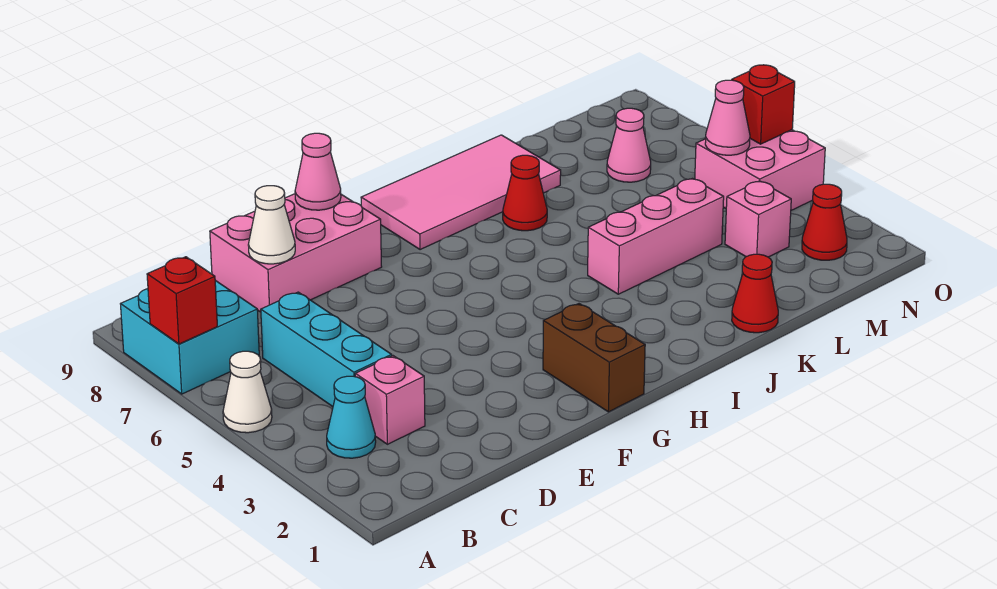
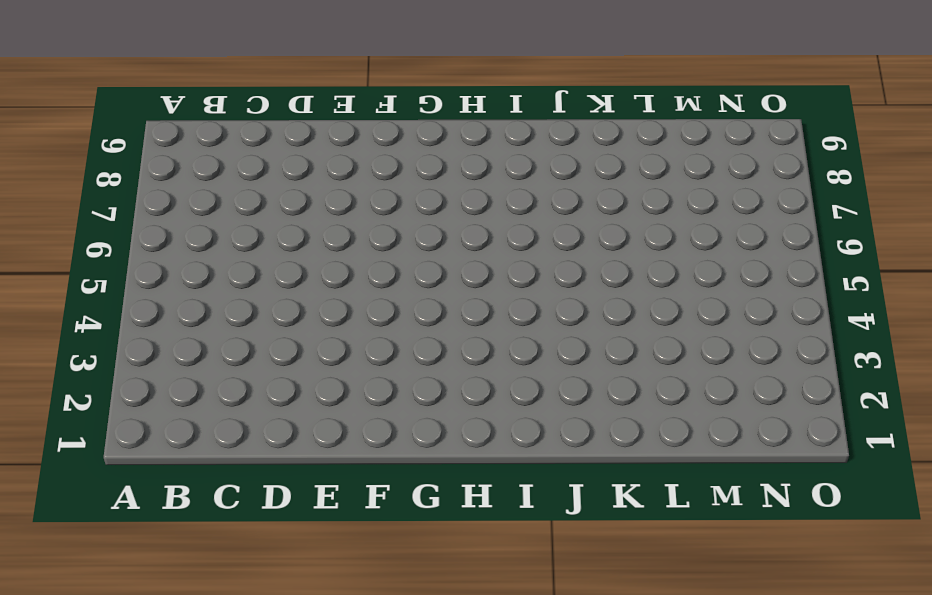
none -> white 1x1 cone [223,351,272,433]
none -> cyan 2x2 brick [121,280,259,394]
none -> cyan 1x1 cone [327,376,376,458]

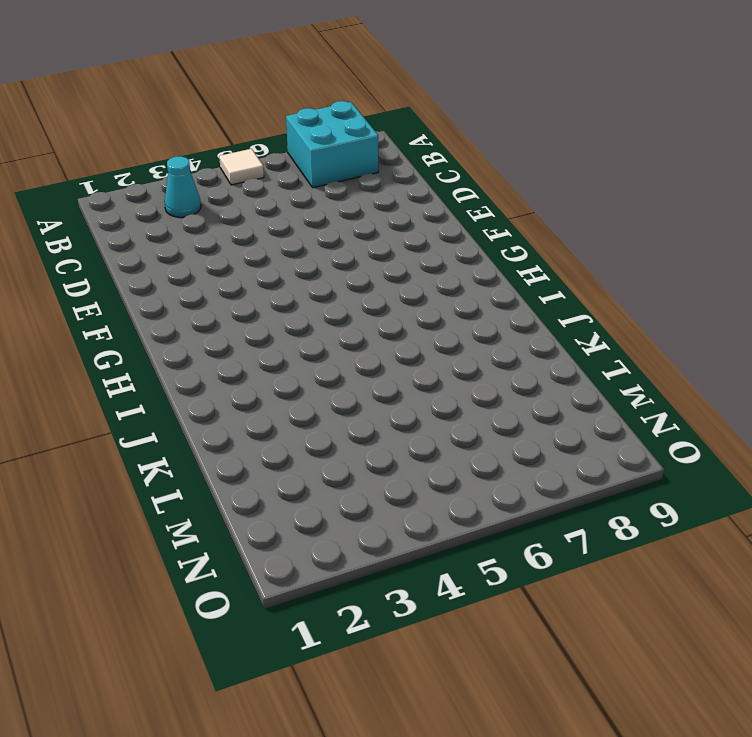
white 1x1 tile [219,149,264,185] -> white 1x1 cone [223,351,272,433]
none -> pink 1x1 brick [355,356,425,444]
none -> cyan 1x3 brick [261,292,392,407]
none -> pink 2x3 brick [210,194,382,312]

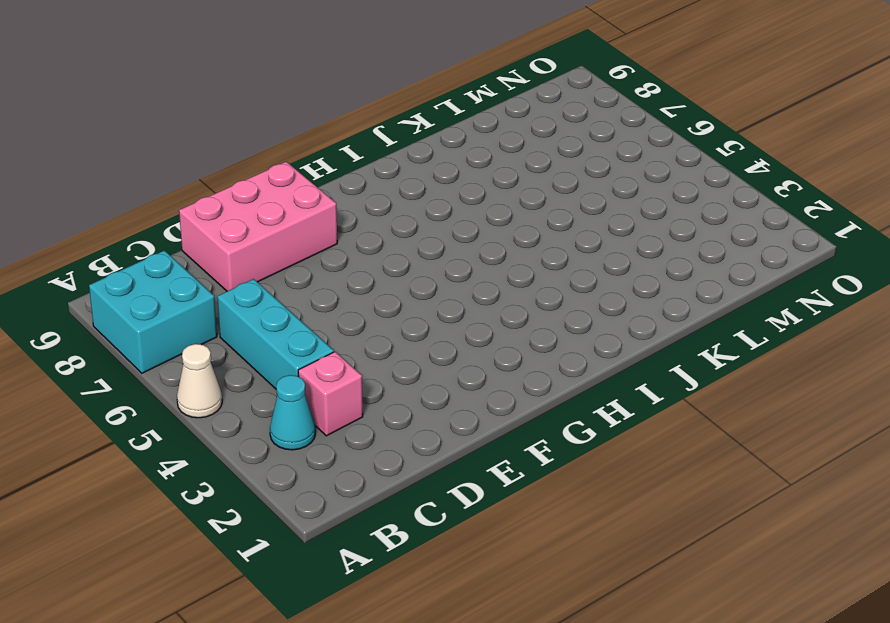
none -> brown 1x2 brick [543,304,645,412]
none -> pink 2x4 tile [361,135,561,250]
none -> pink 1x3 brick [588,179,724,294]

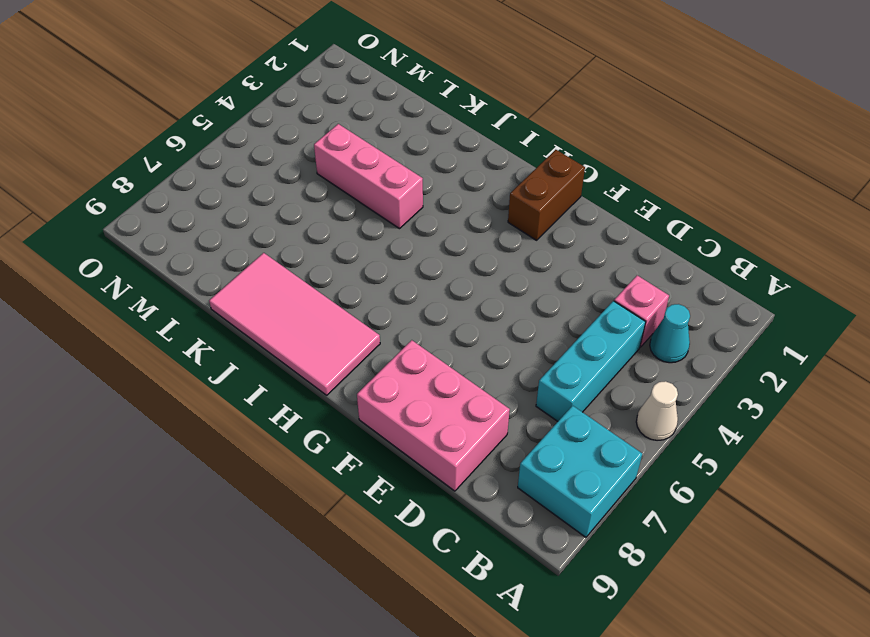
none -> red 1x1 cone [503,155,547,231]
none -> red 1x1 cone [732,254,778,333]
none -> pink 1x1 brick [725,181,791,257]

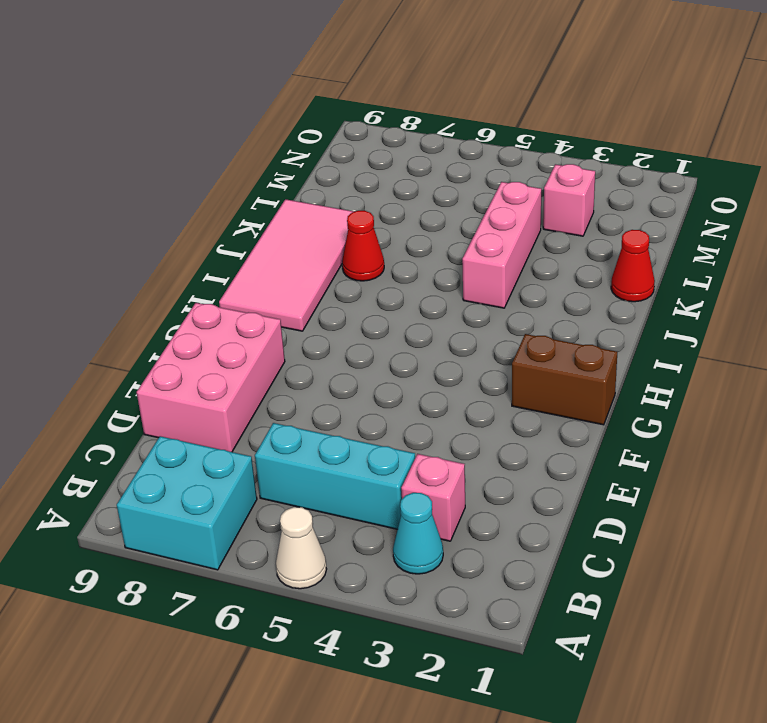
none -> pink 1x1 cone [607,108,651,182]
none -> red 1x1 cone [802,184,847,260]
none -> pink 2x2 brick [695,130,825,210]

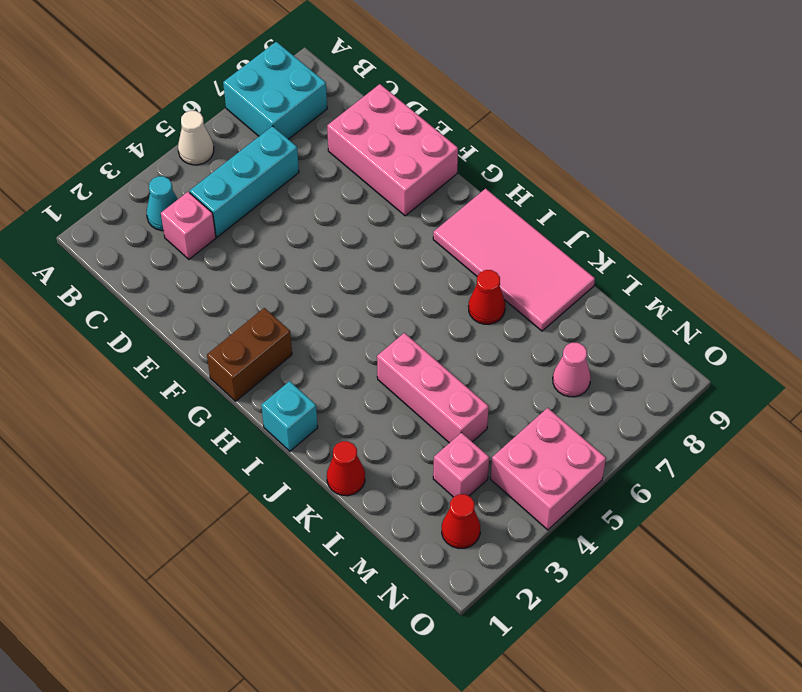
cyan 1x1 brick [261,381,318,451] -> none
none -> red 1x1 brick [147,257,217,344]
none -> white 1x1 cone [248,186,295,264]
none -> pink 1x1 cone [295,133,341,210]

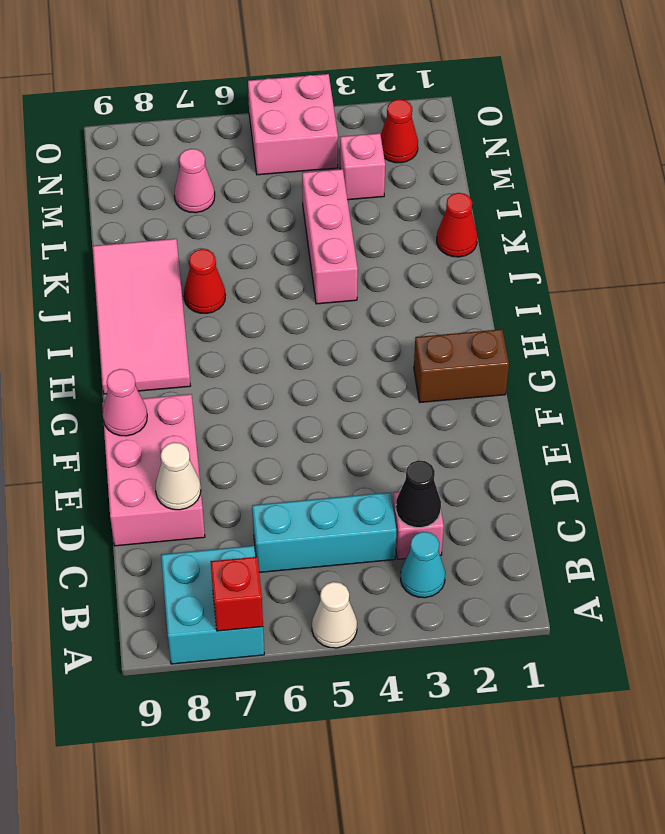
black 1x1 cone [396,460,441,528] -> none
none -> pink 1x1 cone [705,80,750,155]
none -> red 1x1 brick [732,65,795,144]

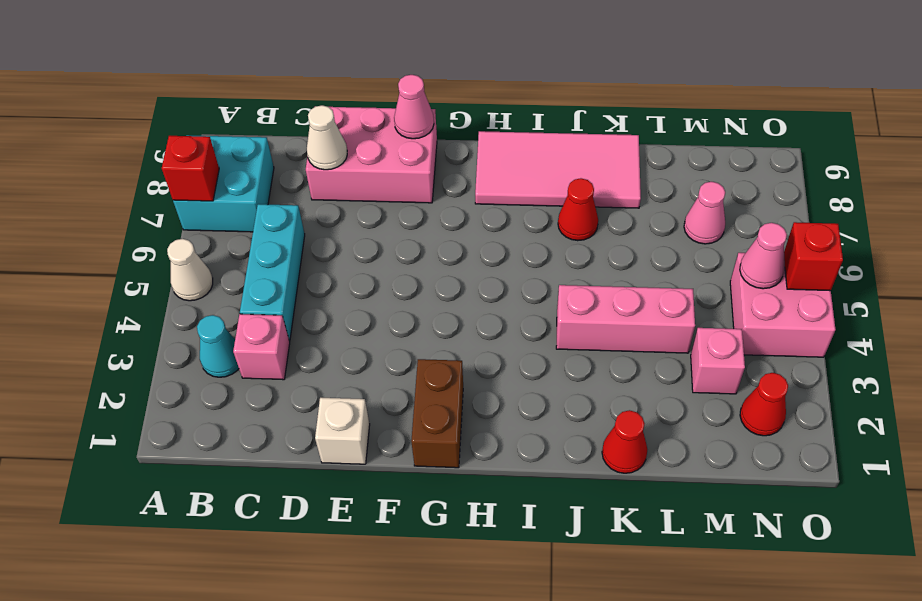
white 1x1 brick [315,398,370,464] -> none

